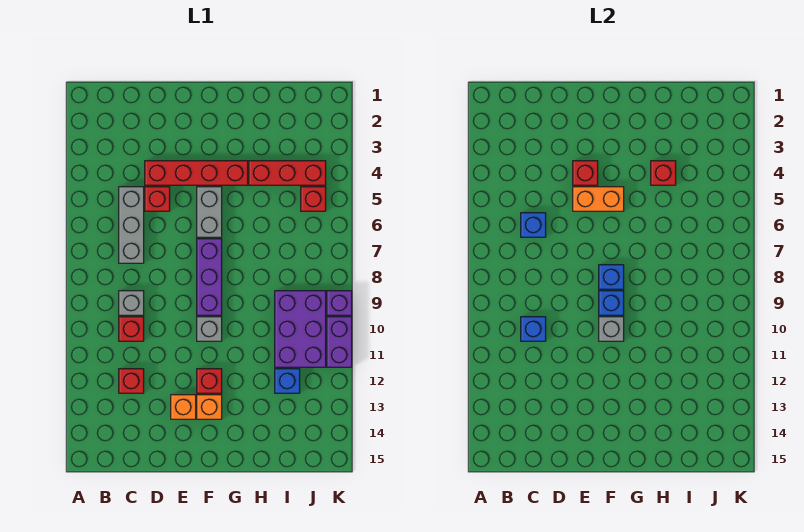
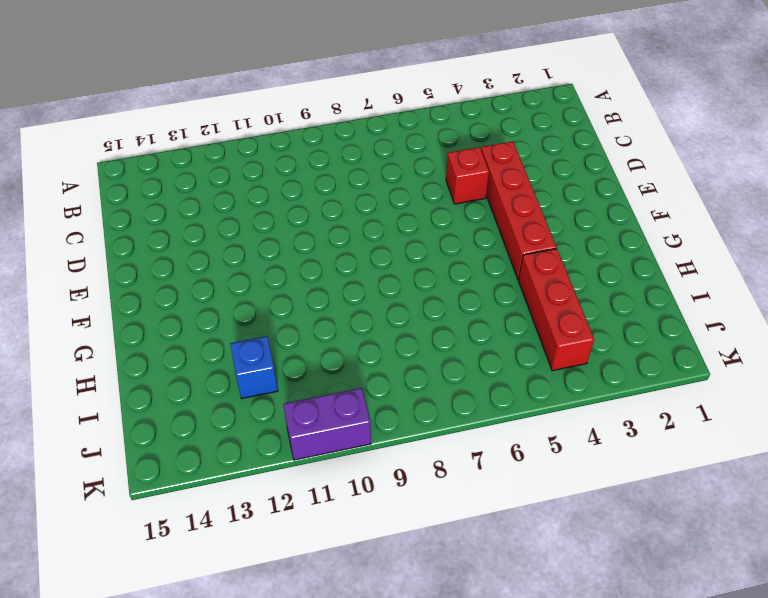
none -> grey 1x3 brick [119,187,144,263]
none -> grey 1x1 brick [119,291,144,315]
none -> red 1x1 brick [119,317,144,341]

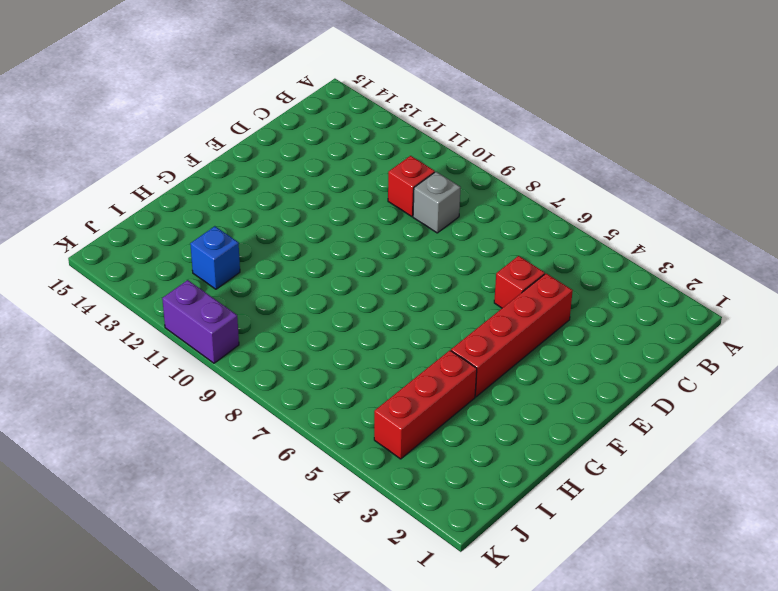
none -> grey 1x3 brick [119,187,144,263]
none -> red 1x1 brick [119,369,144,393]
none -> orange 1x1 brick [171,395,196,419]

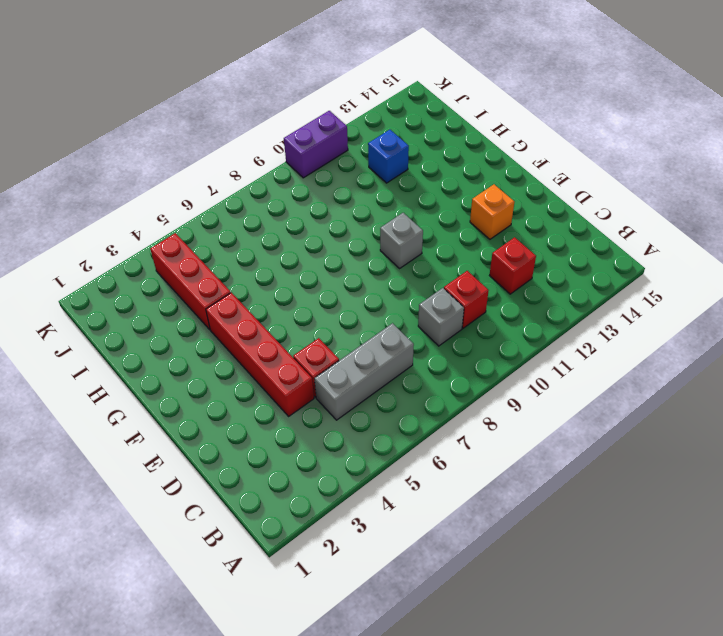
none -> grey 1x2 brick [197,187,222,237]
none -> purple 1x3 brick [197,239,222,315]
none -> red 1x1 brick [197,369,222,393]

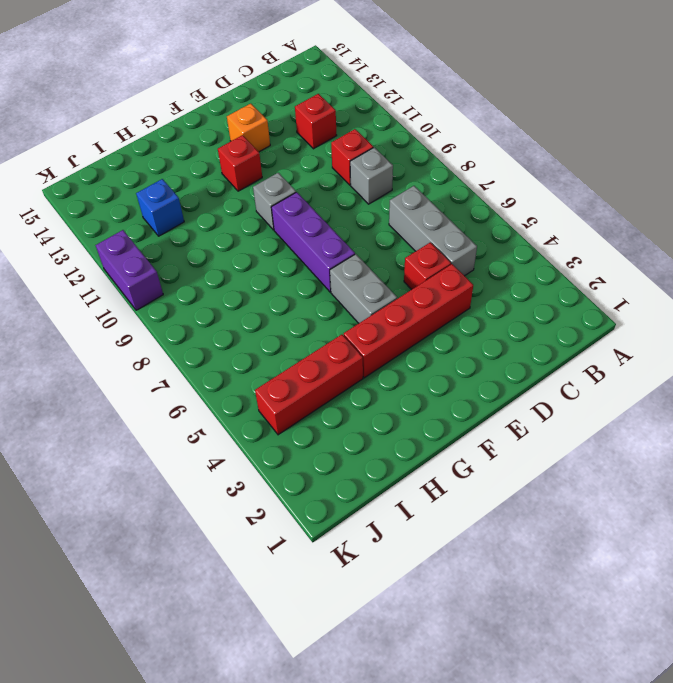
none -> orange 1x1 brick [197,395,222,419]
none -> purple 2x3 brick [275,291,326,367]
none -> red 1x1 brick [301,187,326,211]

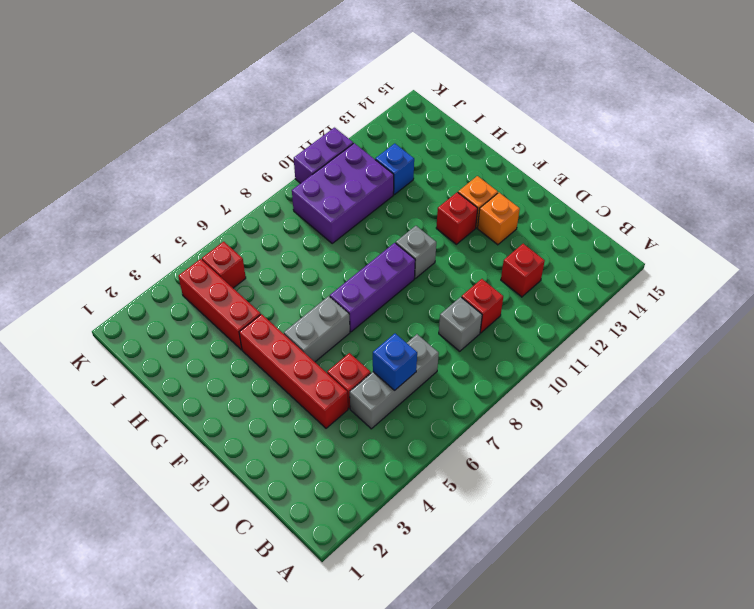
none -> purple 1x1 brick [327,291,352,315]
none -> blue 1x1 brick [521,317,546,341]
none -> red 1x1 brick [573,161,598,185]

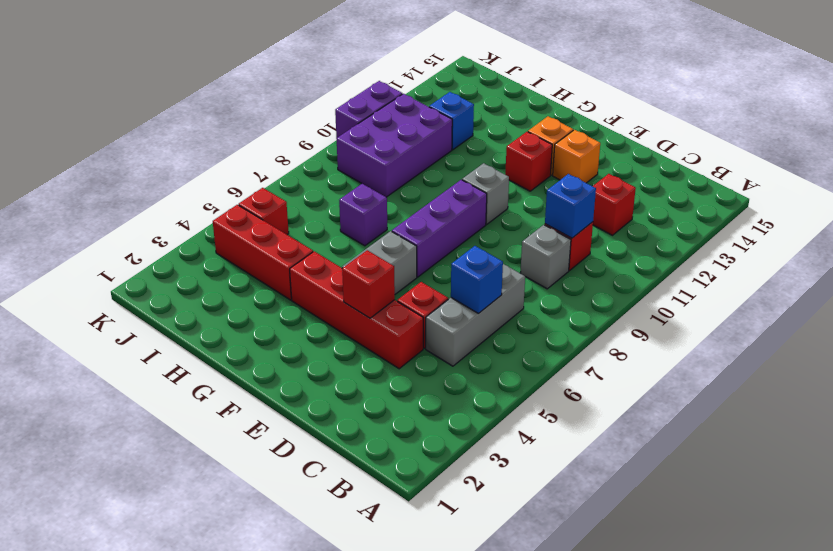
purple 1x1 brick [339,184,387,246] -> purple 1x1 brick moved to [327,291,352,315]
none -> orange 1x2 brick [573,187,624,211]
none -> blue 1x1 brick [599,265,624,289]
none -> blue 1x1 brick [599,291,624,315]

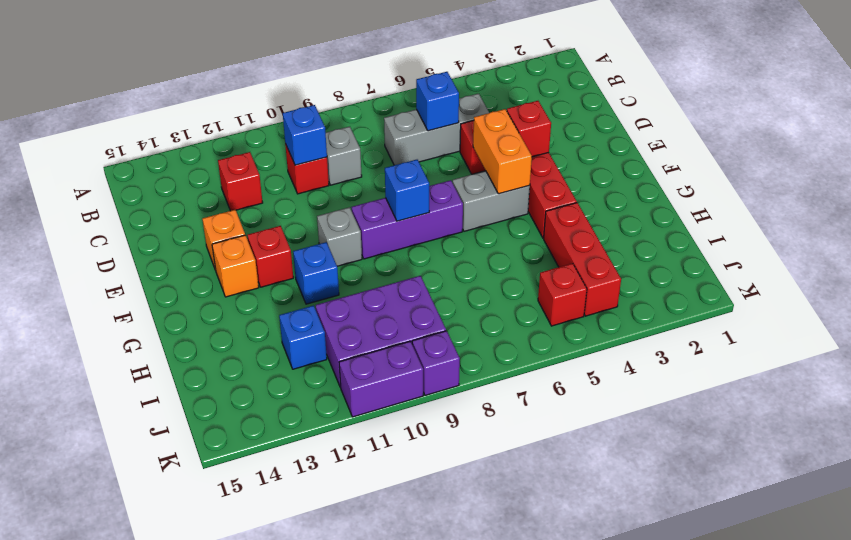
blue 1x1 brick [293,242,339,304] -> blue 1x1 brick moved to [599,291,624,315]
none -> grey 1x1 brick [599,317,624,341]
none -> red 1x1 brick [651,161,676,185]

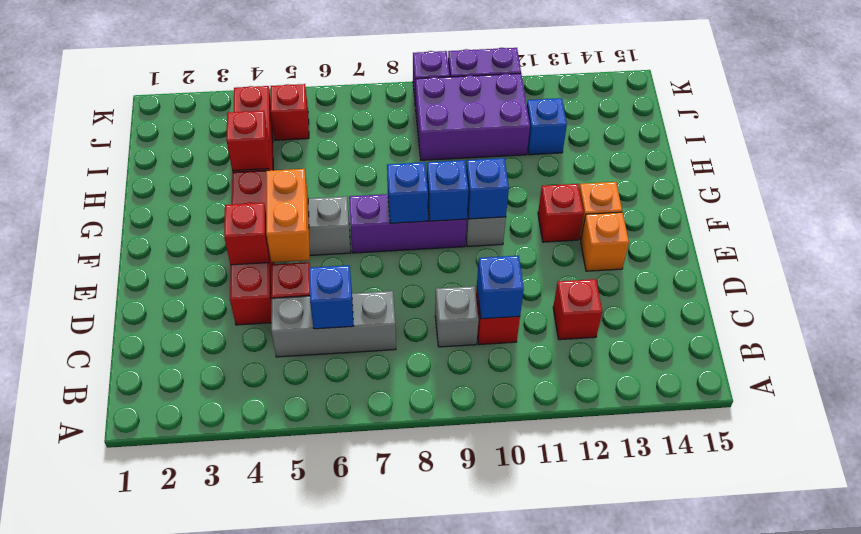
blue 1x1 brick [466,158,509,219] -> grey 1x1 brick [599,317,624,341]

